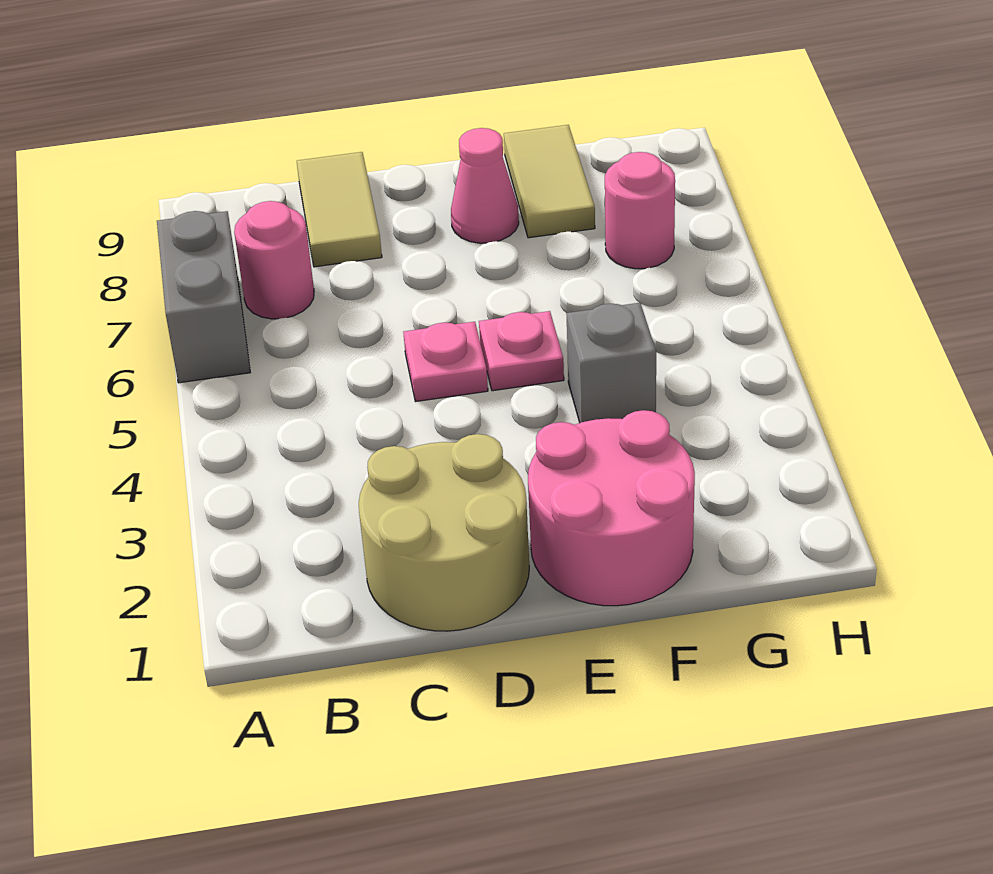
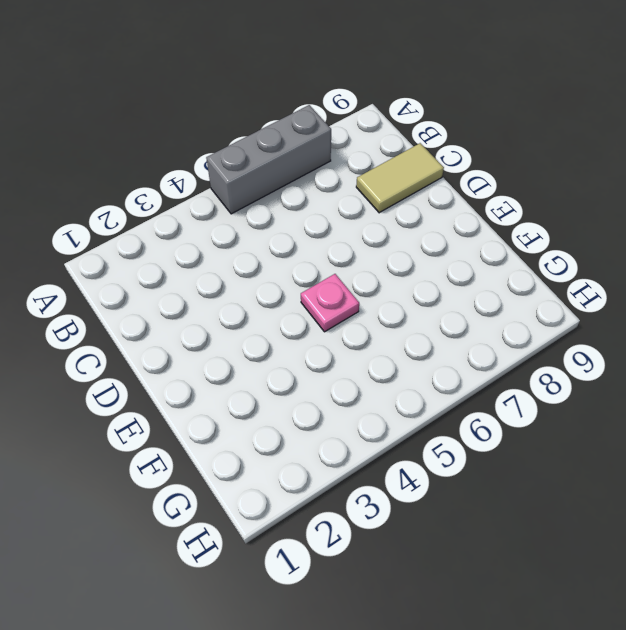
grey 1x3 brick [206,105,331,214] -> grey 1x2 brick [157,211,250,383]
none -> pink 1x1 round brick [234,201,314,319]
none -> tan 2x2 round brick [359,434,529,631]

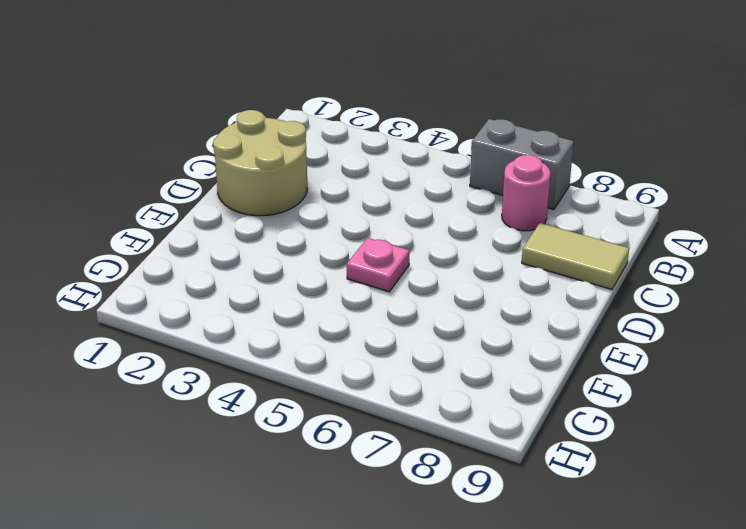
none -> pink 1x1 plate [403,322,488,402]
none -> pink 2x2 round brick [528,410,695,606]

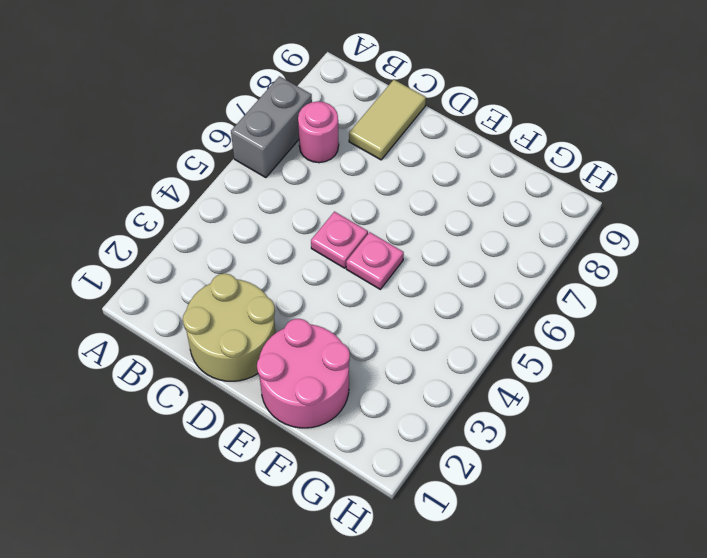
none -> pink 1x1 cone [451,128,519,243]
none -> grey 1x1 brick [566,303,656,423]

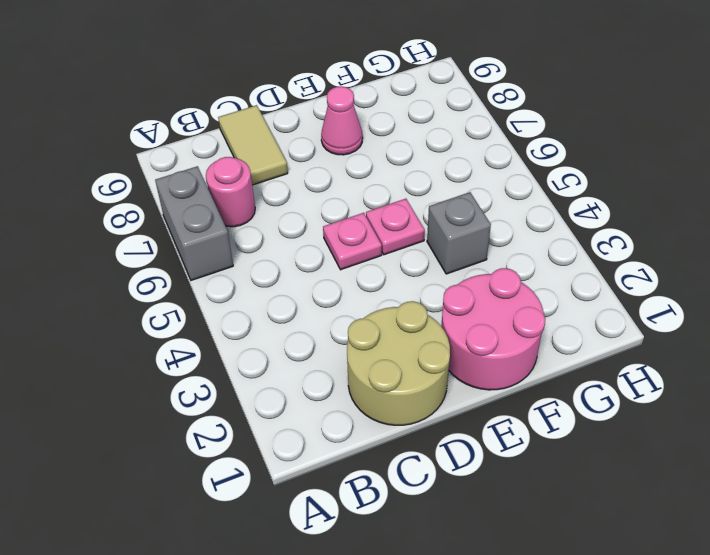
none -> tan 1x2 tile [504,125,595,238]
none -> pink 1x1 round brick [605,152,675,269]

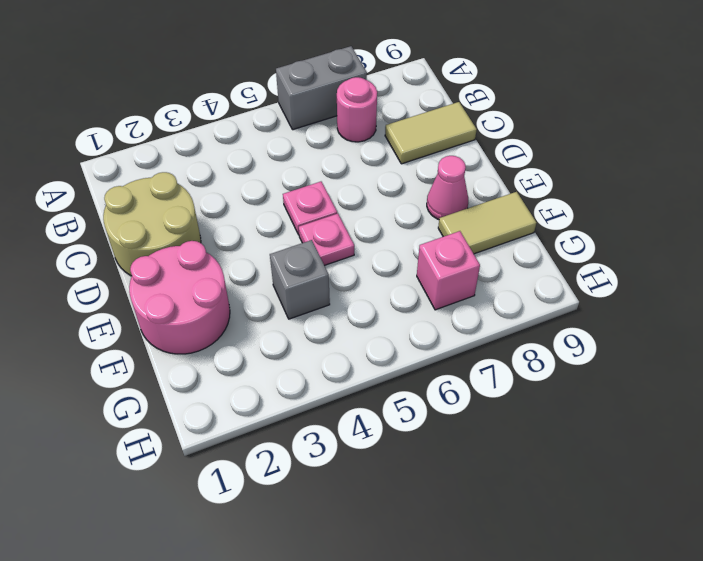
pink 1x1 brick [417,231,480,310] -> pink 1x1 round brick [605,152,675,269]

